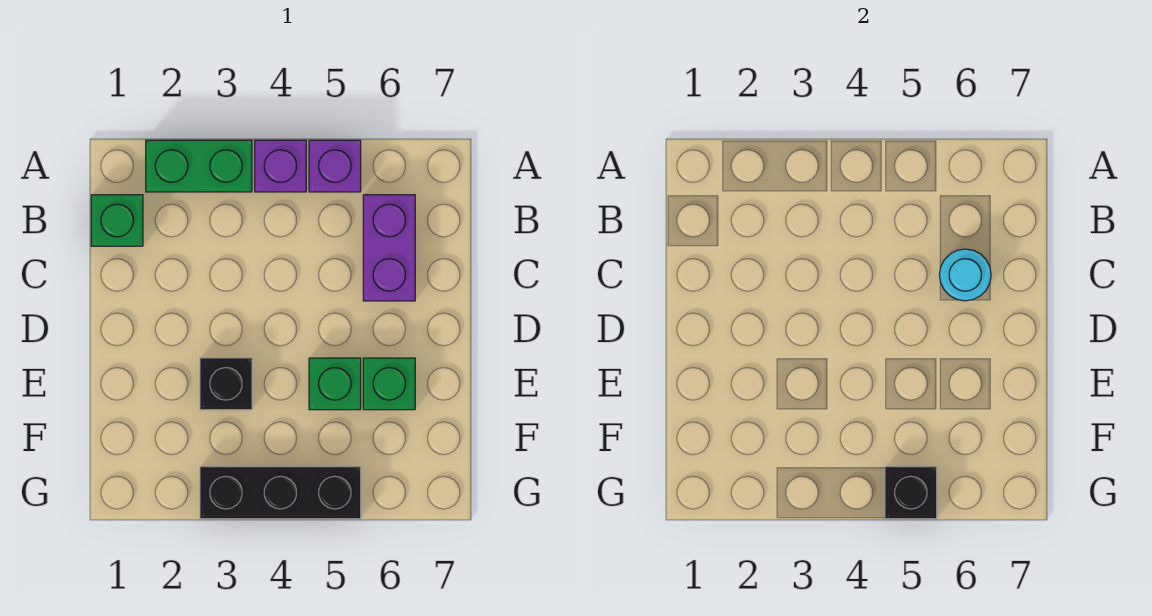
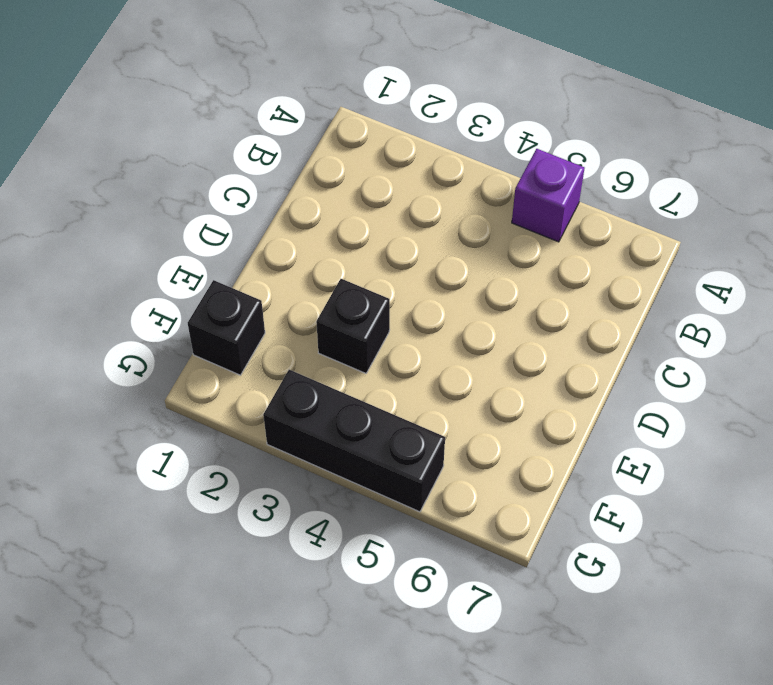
black 1x1 brick [188,280,265,375] -> black 1x1 brick moved to [885,467,937,519]
none -> green 1x2 brick [146,140,252,192]
none -> purple 1x1 brick [255,140,306,192]

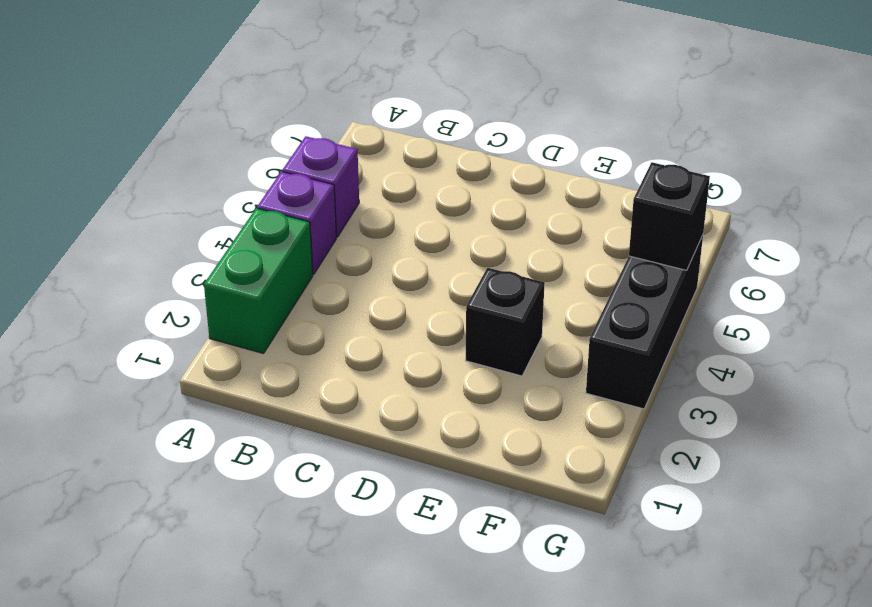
none -> green 1x1 brick [91,195,143,246]
none -> purple 1x2 brick [363,195,415,301]

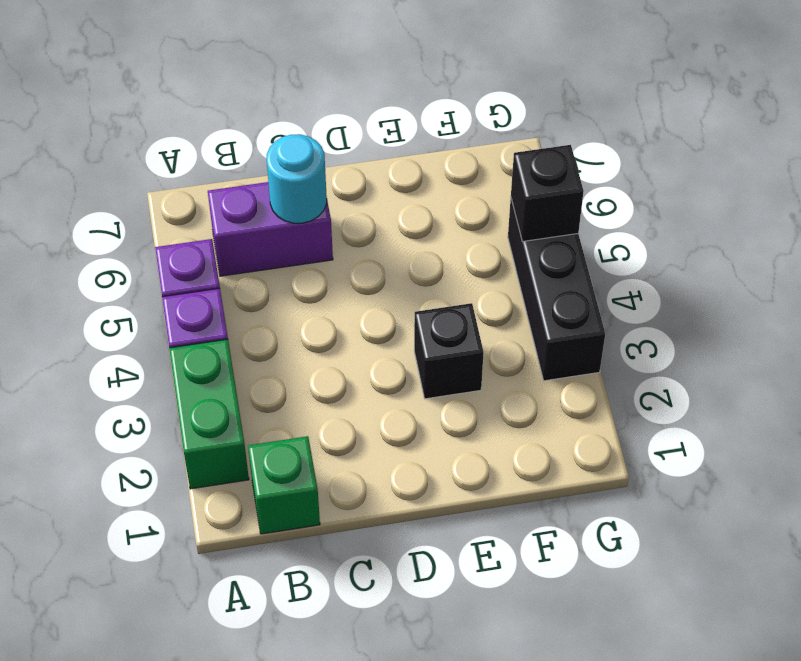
none -> green 1x1 brick [309,358,361,410]
none -> green 1x1 brick [363,358,415,410]

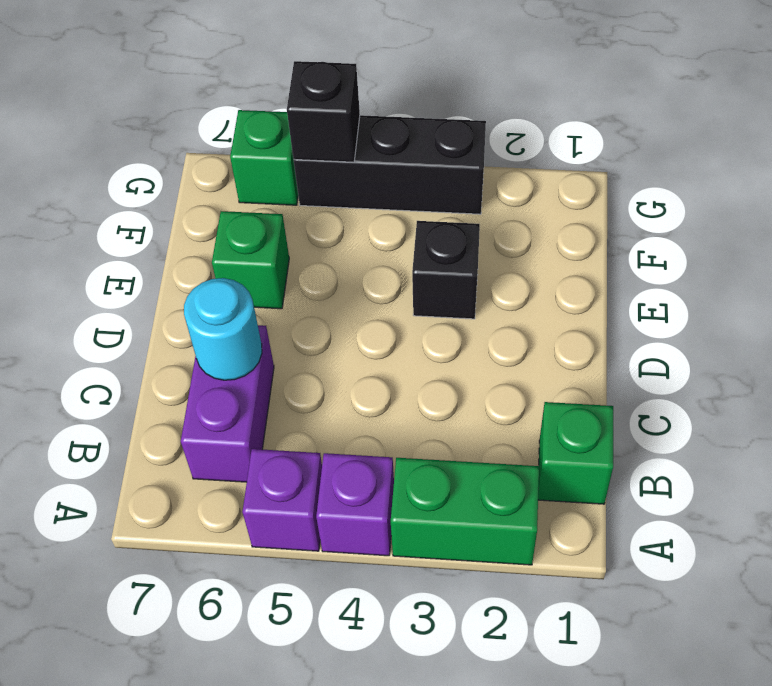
green 1x1 brick [230,110,298,205] -> green 1x1 brick moved to [309,358,361,410]

